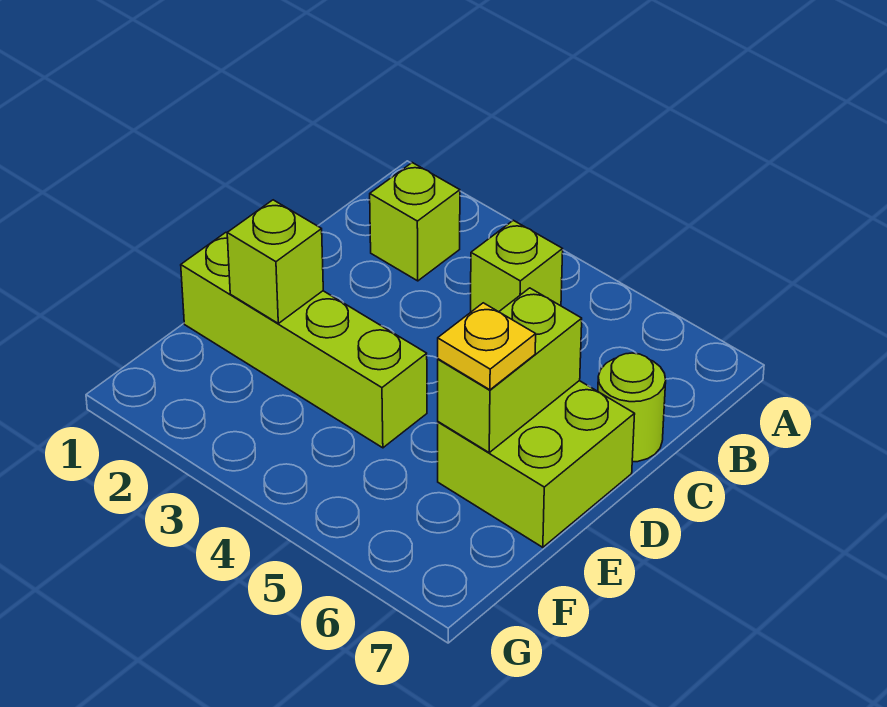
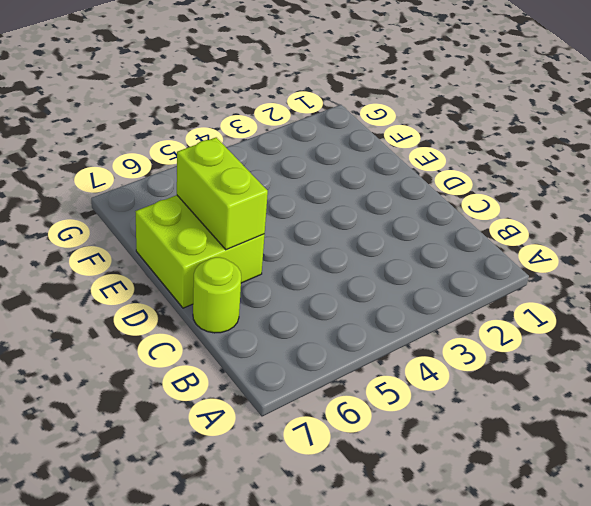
none -> lime 1x1 brick [370,163,460,281]
none -> lime 1x1 brick [471,220,563,312]

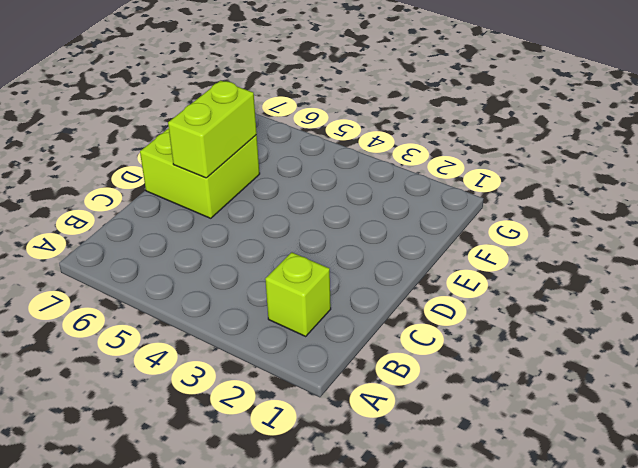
none -> lime 1x1 brick [471,220,563,312]
none -> lime 1x1 round brick [598,353,666,462]

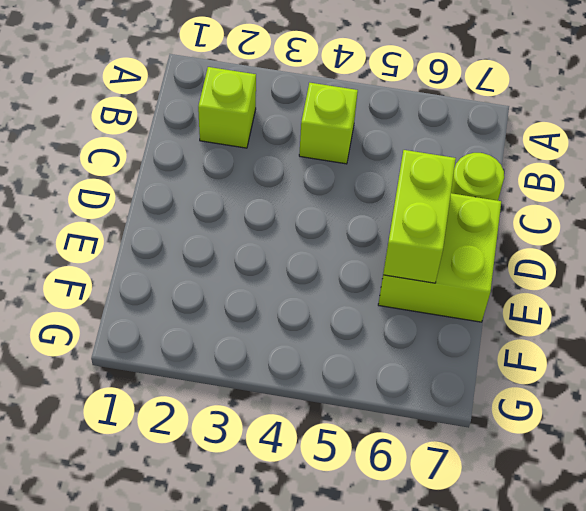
none -> lime 1x4 brick [181,233,427,448]
none -> lime 1x1 brick [227,200,323,323]

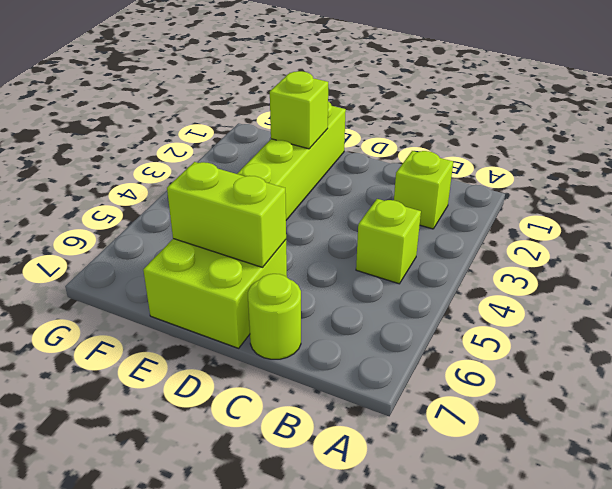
none -> yellow 1x1 plate [438,303,536,390]

